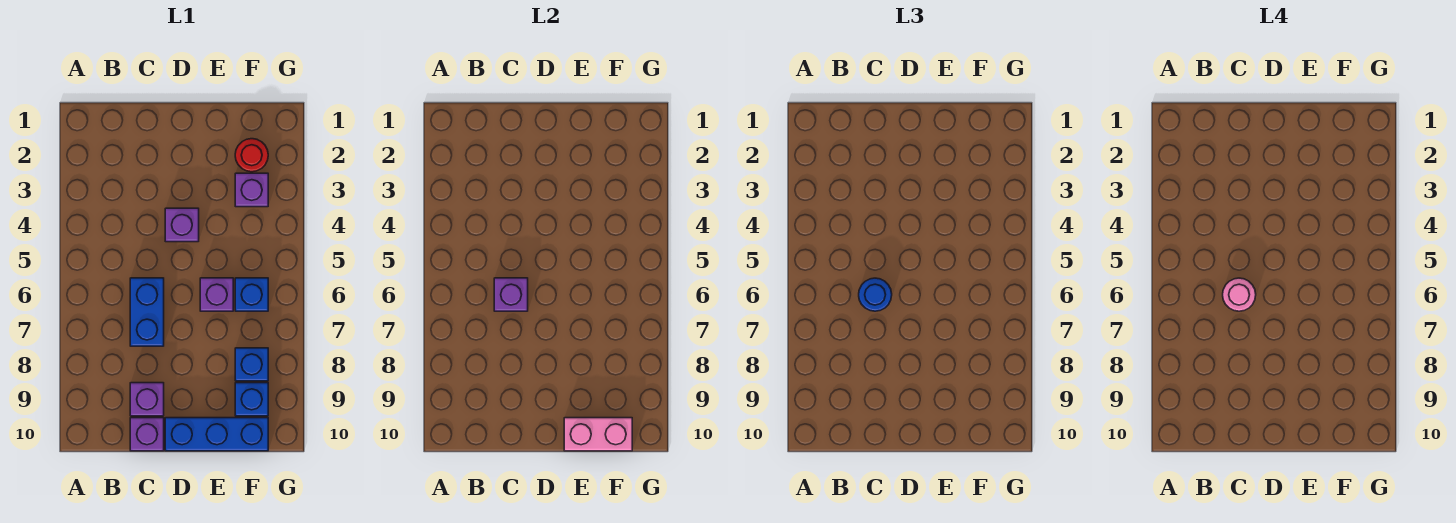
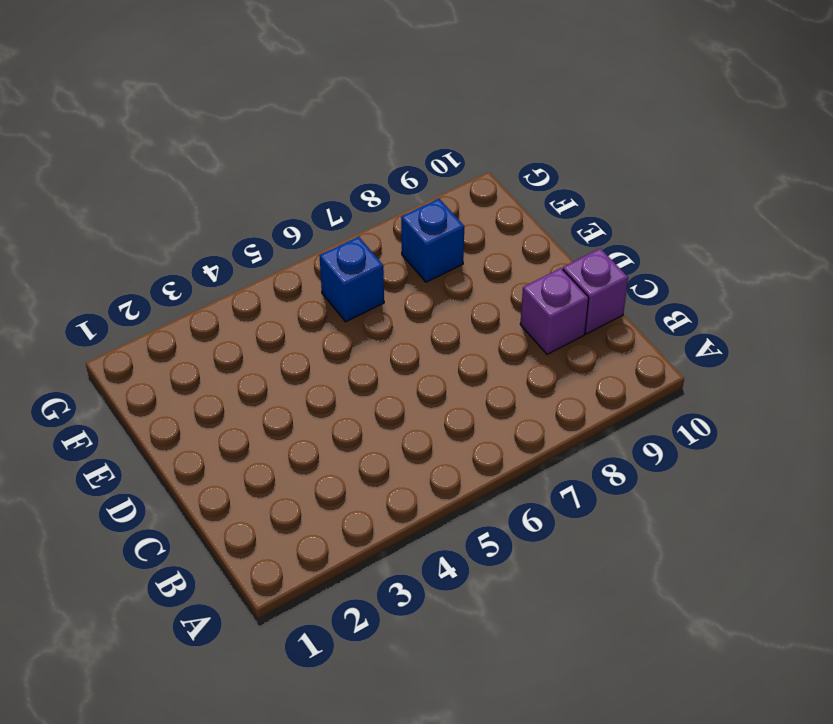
none -> blue 1x2 brick [130,278,164,346]
none -> purple 1x1 brick [165,208,199,242]
none -> blue 1x3 brick [165,418,268,451]

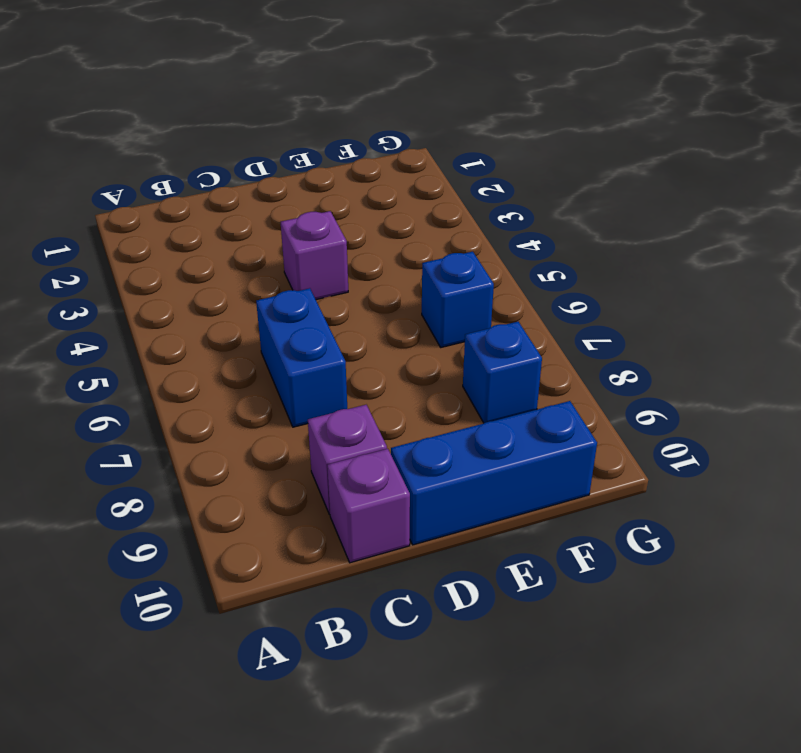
none -> purple 1x1 brick [200,278,233,311]
none -> red 1x1 round brick [235,139,268,172]
none -> purple 1x1 brick [235,173,268,207]

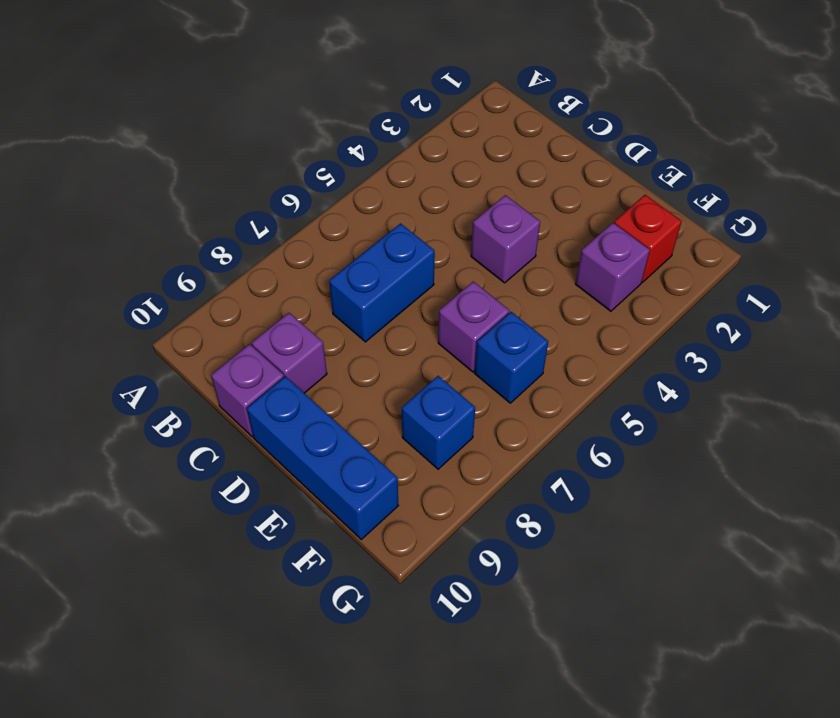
red 1x1 brick [614,195,682,282] -> red 1x1 round brick [235,139,268,172]
none -> blue 1x1 brick [235,383,268,416]
none -> purple 1x1 brick [494,278,528,311]
none -> pink 1x2 brick [564,418,632,451]

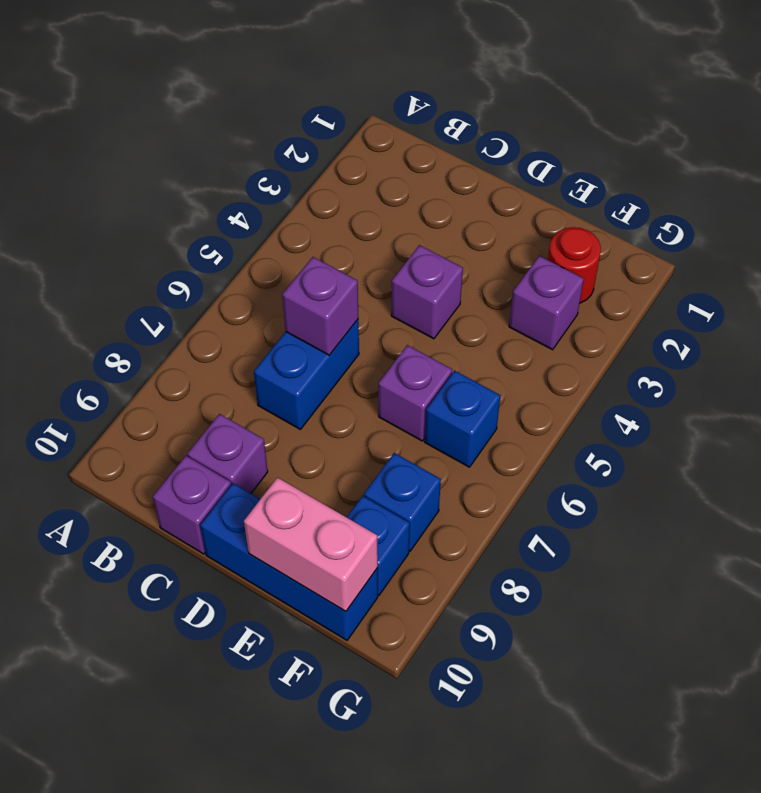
none -> blue 1x1 round brick [859,278,892,311]
none -> pink 1x1 round brick [1223,278,1256,311]

